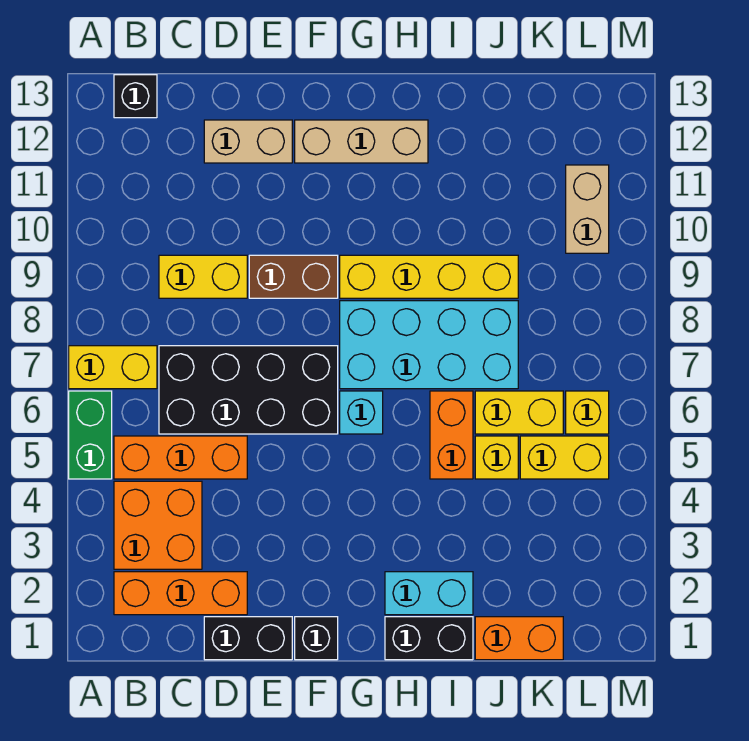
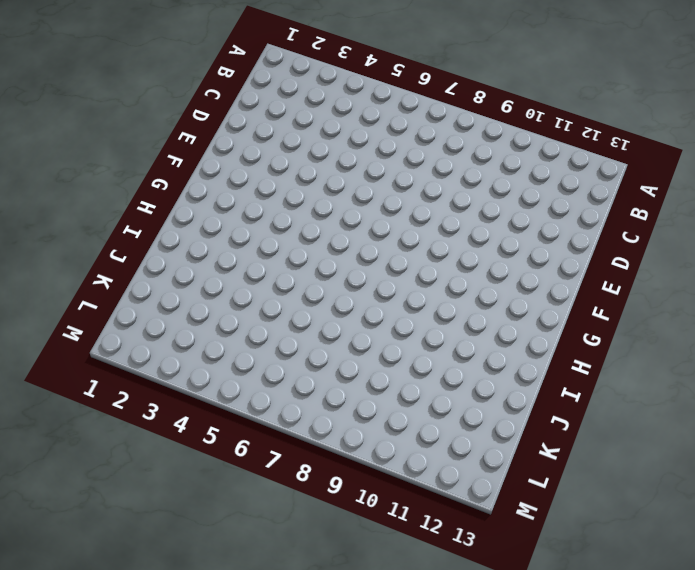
none -> green 1x2 brick [69,391,112,479]
none -> yellow 1x2 brick [69,346,157,389]
none -> orange 1x3 brick [114,572,247,615]

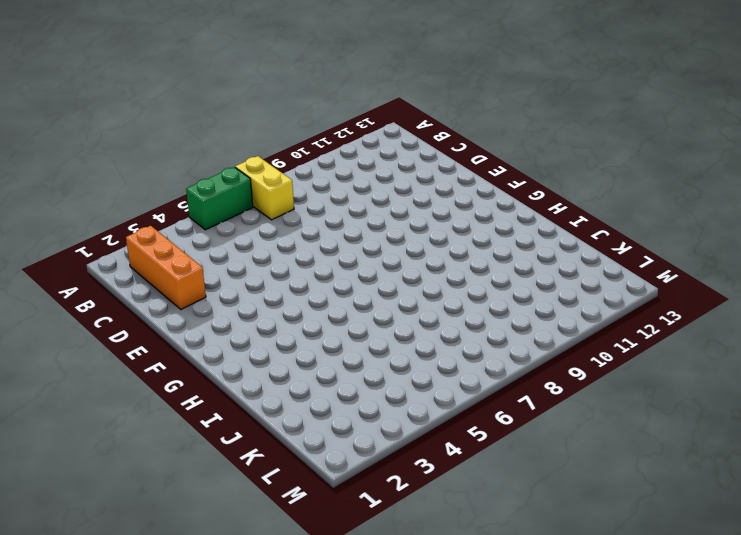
none -> orange 2x2 brick [114,481,202,569]
none -> orange 1x3 brick [114,436,247,479]
none -> black 1x1 brick [114,75,157,118]

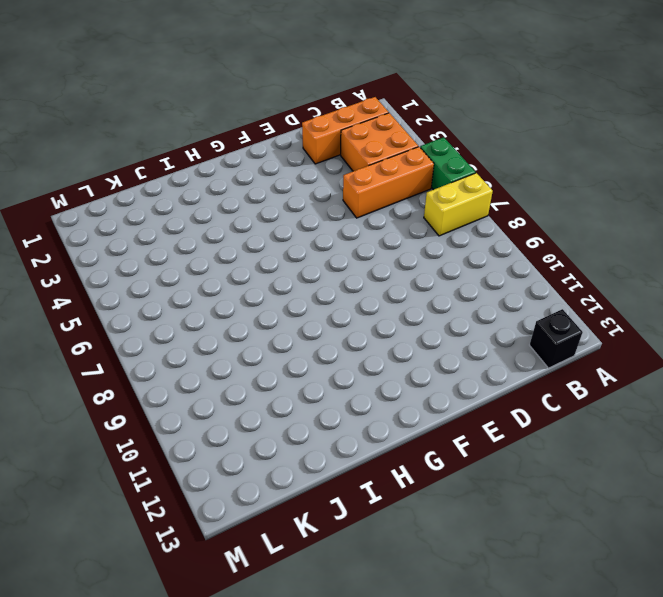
none -> black 2x4 brick [159,346,338,434]
none -> yellow 1x2 brick [159,255,247,298]
none -> black 1x2 brick [204,617,292,660]

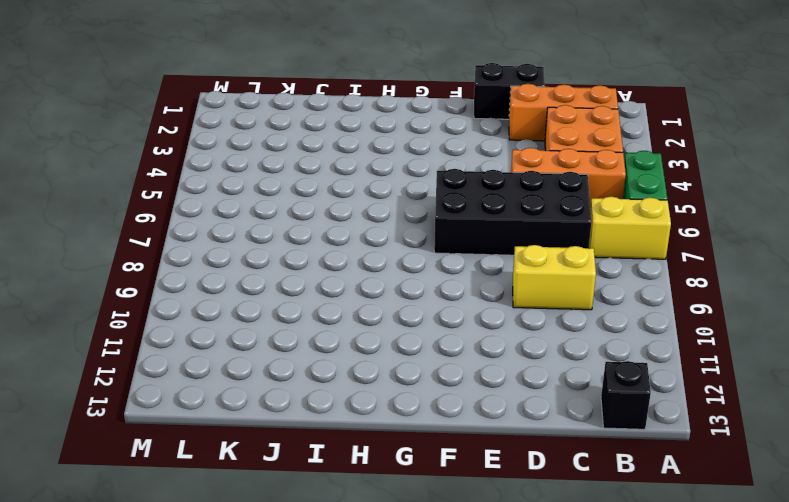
none -> tan 1x2 brick [204,120,292,163]
none -> brown 1x2 brick [249,255,338,298]
none -> black 1x1 brick [295,617,338,660]

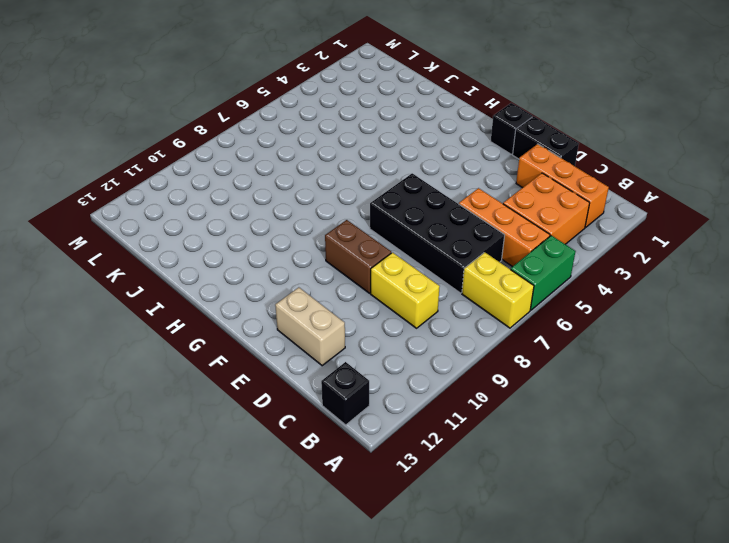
none -> tan 1x3 brick [295,120,428,163]
none -> cyan 1x1 brick [340,391,383,434]
none -> cyan 2x4 brick [340,301,518,389]

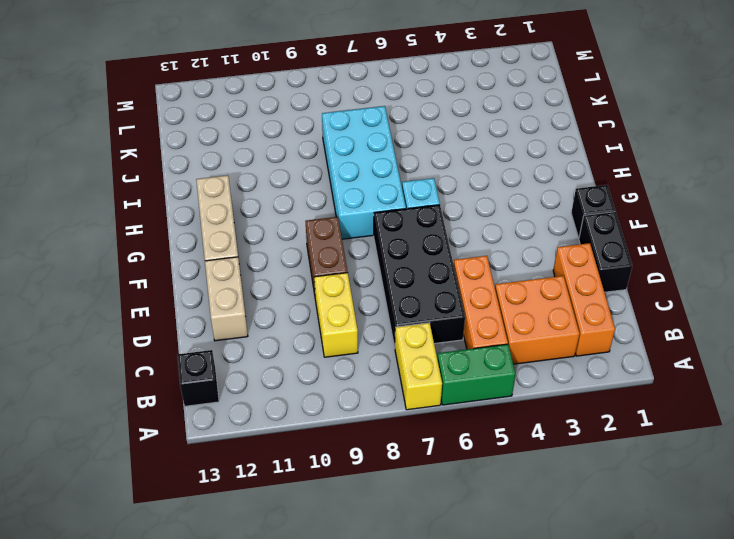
none -> yellow 1x4 brick [340,255,518,298]
none -> black 1x2 brick [385,617,473,660]
none -> cyan 1x2 brick [385,572,473,615]

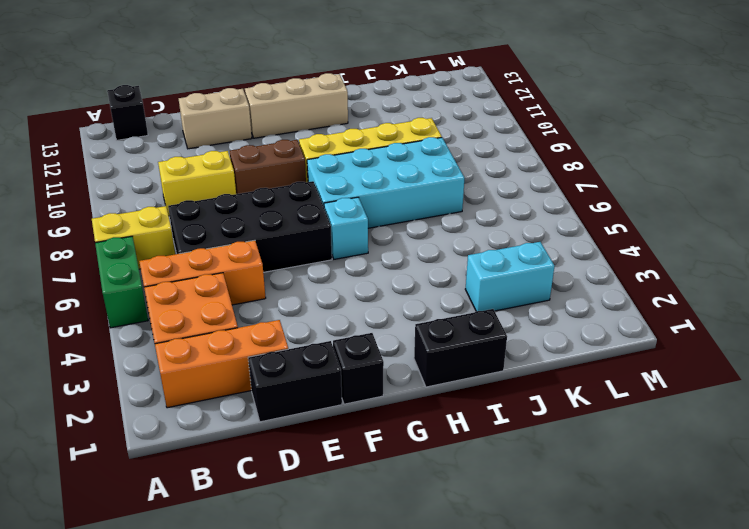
cyan 1x2 brick [465,242,555,311] -> cyan 1x2 brick moved to [385,572,473,615]
none -> orange 1x2 brick [430,391,473,479]
none -> orange 1x2 brick [475,617,563,660]
none -> yellow 1x1 brick [475,436,518,479]

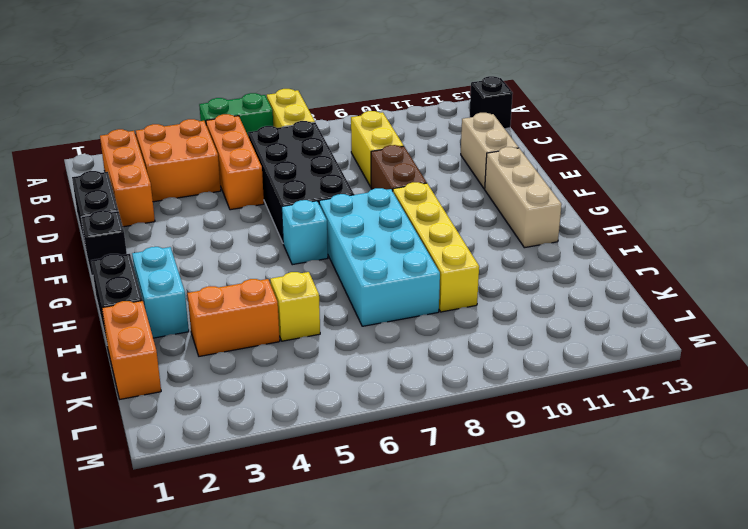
orange 1x2 brick [187,279,280,356] -> orange 1x2 brick moved to [430,391,473,479]
none -> yellow 1x2 brick [475,391,563,434]
none -> yellow 1x2 brick [520,436,609,479]
none -> yellow 1x1 brick [566,391,609,434]

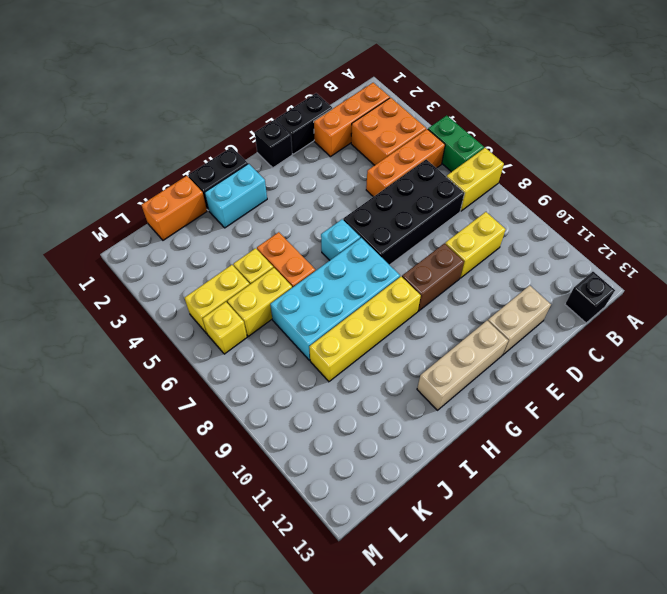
none -> tan 1x2 brick [566,165,609,253]

